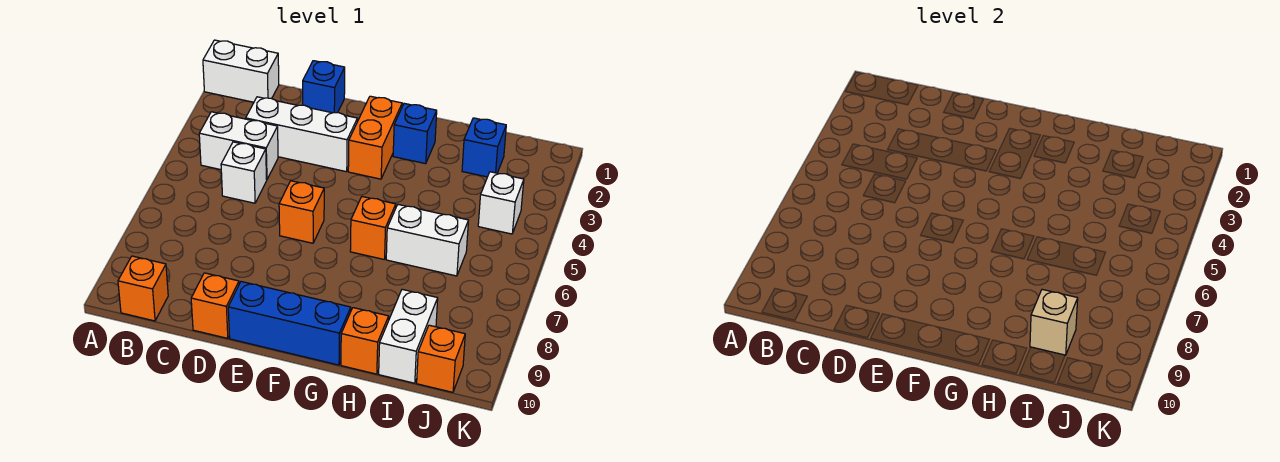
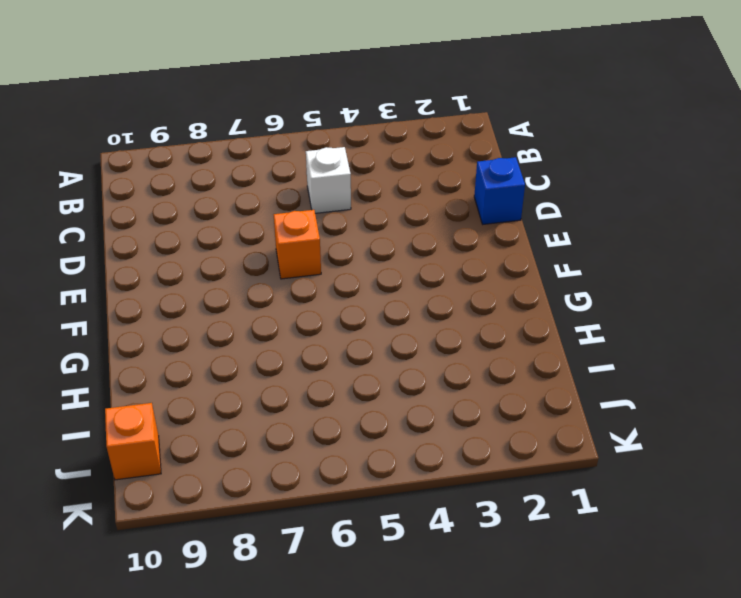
none -> white 1x2 brick [203,40,279,102]
none -> white 1x2 brick [199,112,278,180]
none -> orange 1x1 brick [118,256,168,321]

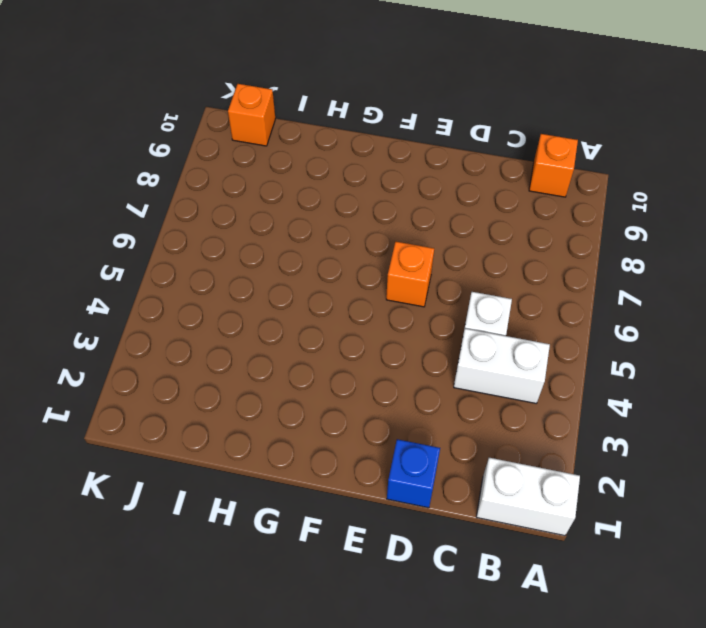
none -> white 1x3 brick [246,97,357,172]
none -> orange 1x1 brick [191,273,239,338]
none -> blue 1x3 brick [228,282,351,365]

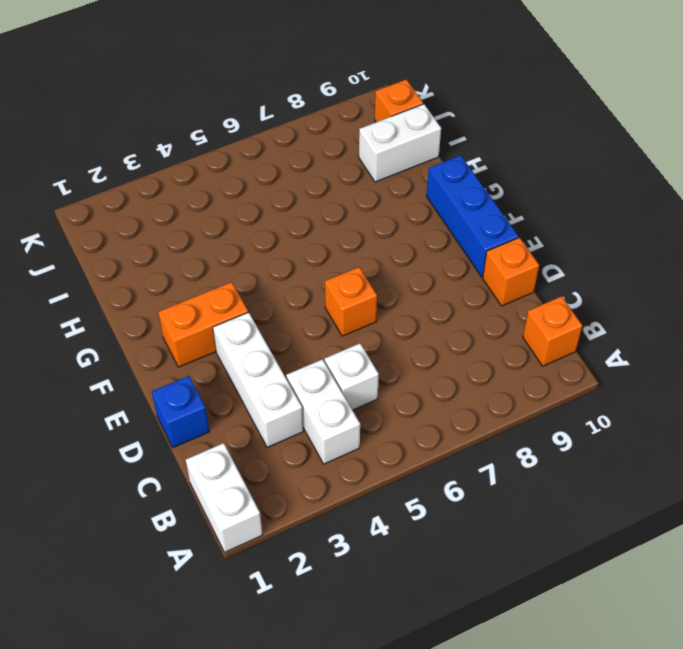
none -> blue 1x1 brick [393,103,437,164]
none -> orange 1x1 brick [350,197,396,259]
none -> white 1x2 brick [386,205,469,276]

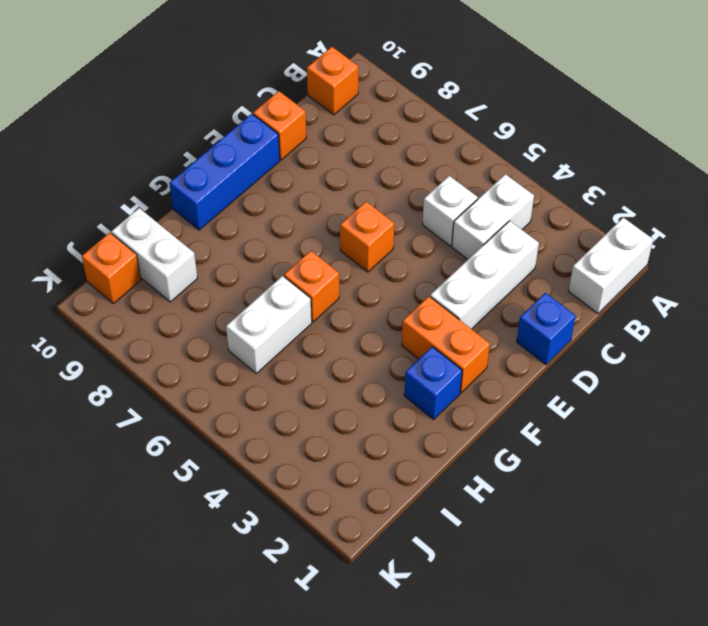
none -> orange 1x1 brick [341,308,389,374]
none -> blue 1x1 brick [462,118,506,177]
none -> white 1x1 brick [478,172,524,234]

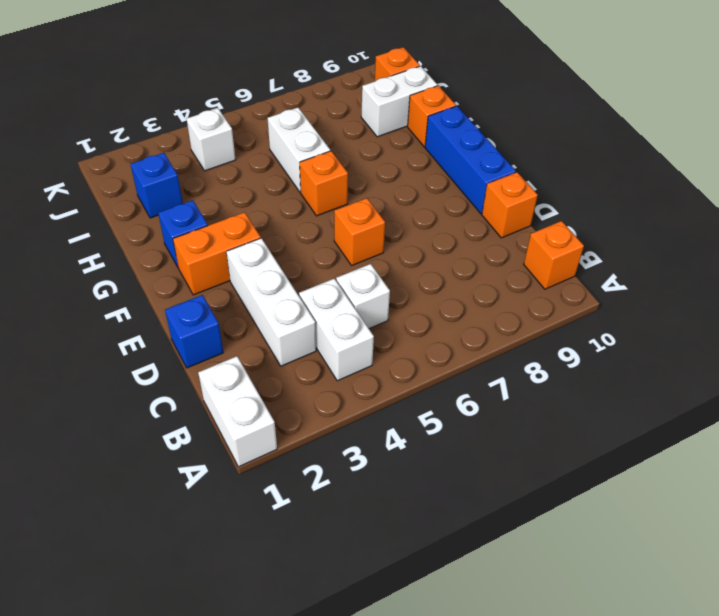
none -> tan 1x1 brick [1030,289,1078,355]

